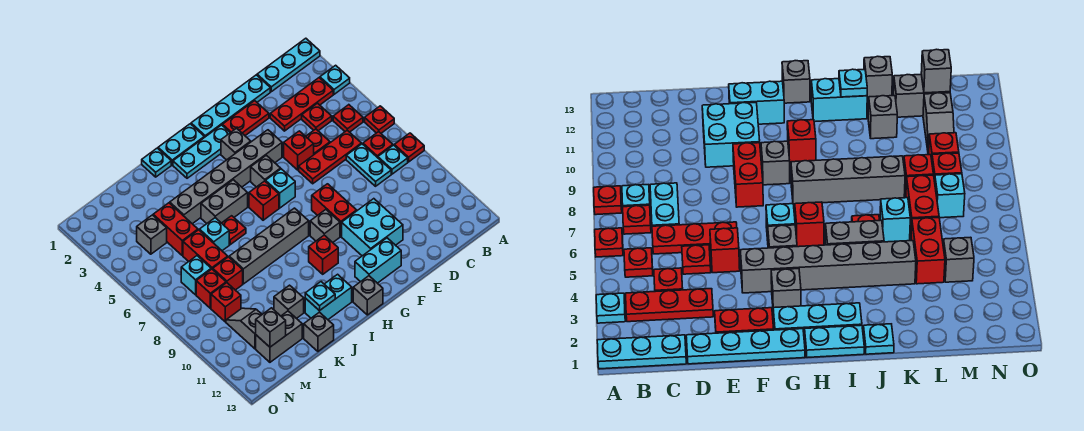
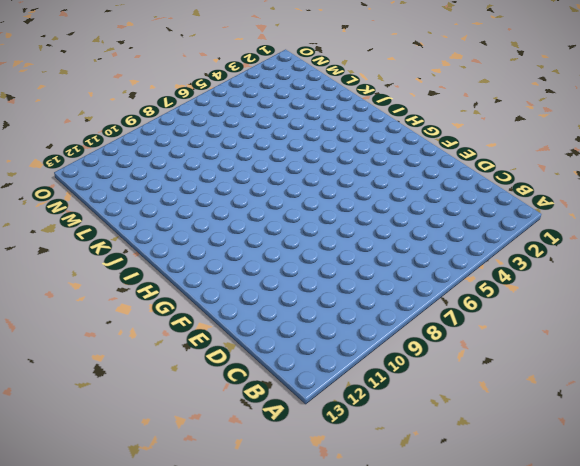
none -> cyan 1x3 plate [257,38,320,92]
none -> cyan 1x1 plate [320,65,350,94]
none -> red 1x1 plate [365,106,394,133]
none -> red 1x1 plate [394,133,424,162]

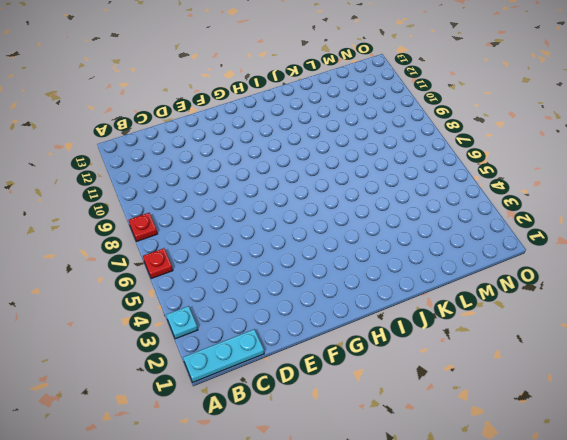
none -> red 1x3 plate [270,78,333,131]
none -> red 1x1 plate [333,105,363,132]
none -> red 1x1 plate [363,132,393,158]
none -> cyan 1x1 plate [378,145,408,174]

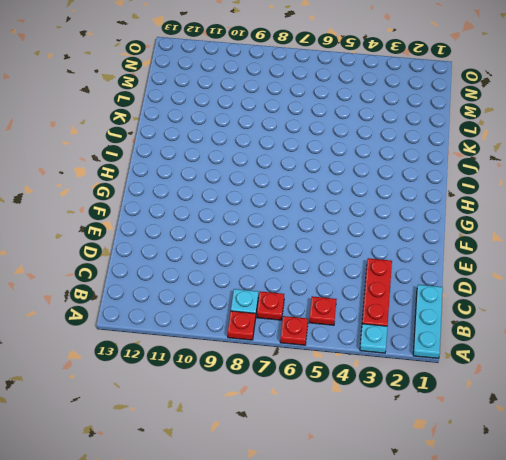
none -> red 1x1 plate [302,103,332,131]
none -> red 1x3 plate [299,130,361,184]
none -> cyan 1x2 plate [346,144,391,186]
none -> cyan 1x4 plate [191,75,270,137]

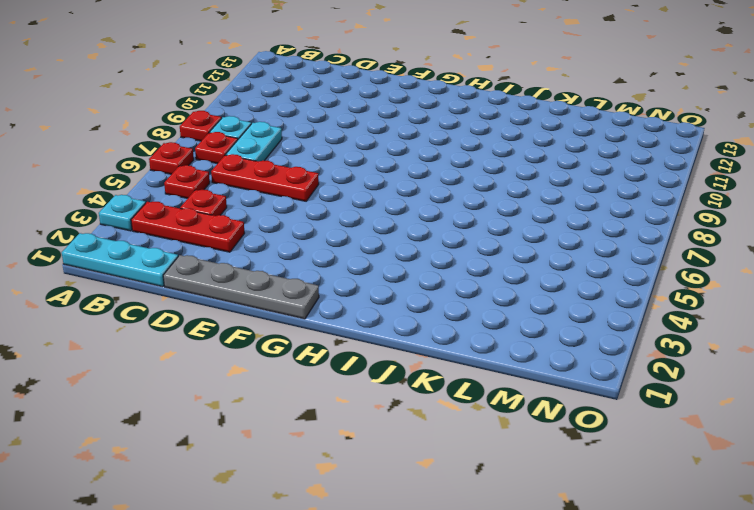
grey 1x4 plate [163,255,319,319] -> cyan 1x4 plate [191,75,270,137]
none -> red 1x1 plate [306,129,330,154]
none -> red 1x2 plate [222,101,269,136]
none -> red 1x1 brick [284,131,314,170]
none -> cyan 2x2 brick [342,199,403,256]

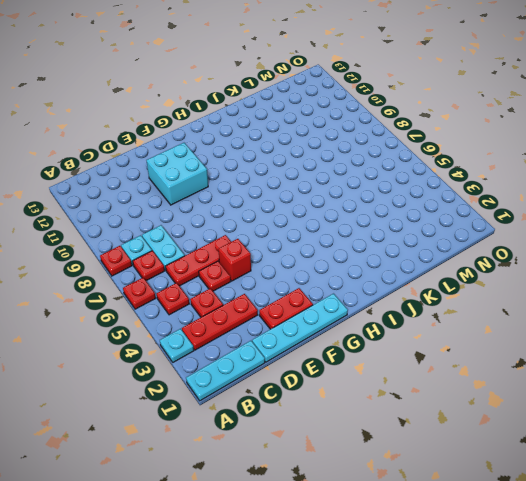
none -> grey 1x6 brick [170,130,282,224]
none -> red 1x2 brick [312,184,357,236]
none -> cyan 1x2 brick [355,238,401,283]
none -> cyan 1x3 plate [173,125,230,178]

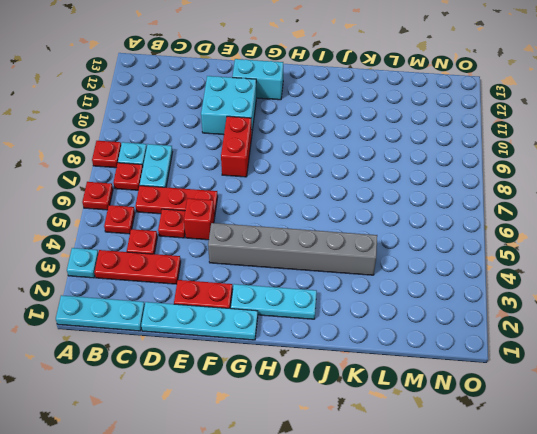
none -> grey 1x1 brick [221,128,251,160]
none -> grey 1x1 brick [251,155,281,187]
none -> cyan 1x1 brick [266,169,295,208]
none -> grey 1x1 brick [310,210,340,242]

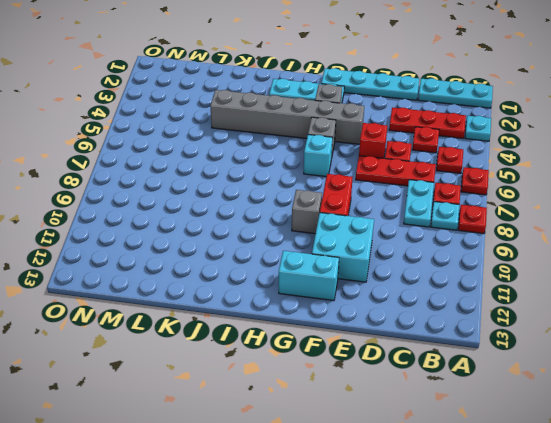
none -> red 1x2 plate [222,101,269,136]
none -> cyan 1x2 plate [158,124,204,165]
none -> red 1x1 brick [249,181,279,220]
none -> grey 1x4 brick [229,208,309,284]

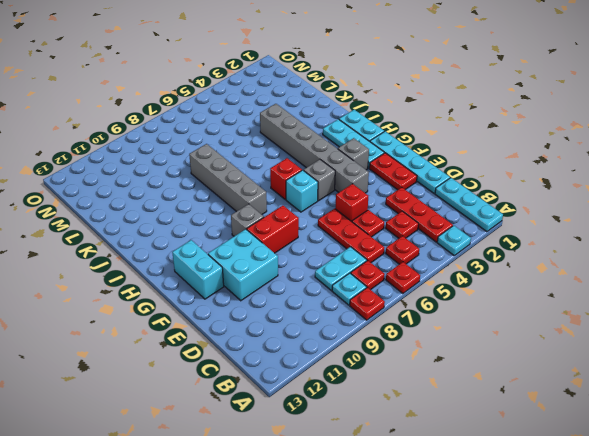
none -> red 1x1 brick [309,235,338,274]
none -> grey 1x1 brick [353,276,383,315]
none -> grey 1x2 brick [201,180,248,223]
none -> cyan 1x2 brick [305,274,352,319]

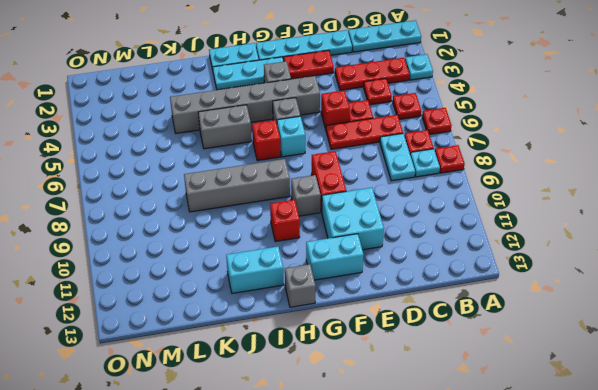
none -> cyan 1x1 plate [142,148,171,177]
none -> red 1x1 plate [222,216,246,245]
none -> cyan 1x1 brick [199,218,229,251]
none -> grey 1x1 brick [274,285,304,319]

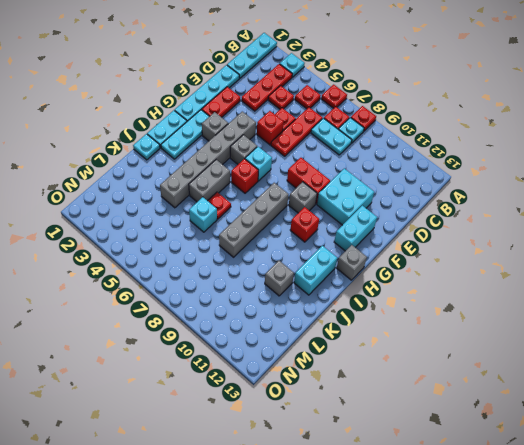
none -> grey 1x1 brick [304,312,334,351]
none -> red 1x2 brick [153,203,198,255]
none -> red 1x2 brick [183,230,228,269]
none -> red 1x1 brick [213,257,243,290]

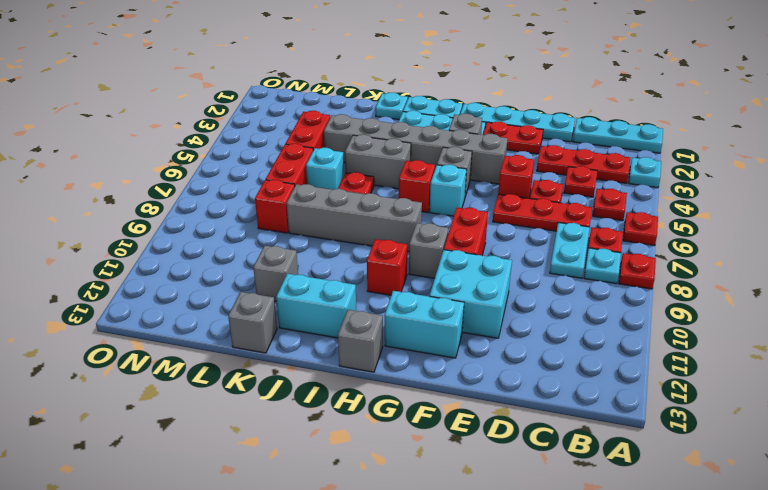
none -> grey 1x2 brick [256,311,302,362]
none -> grey 1x1 brick [137,215,167,254]
none -> cyan 1x1 brick [181,256,211,295]
none -> red 1x1 brick [196,269,226,308]

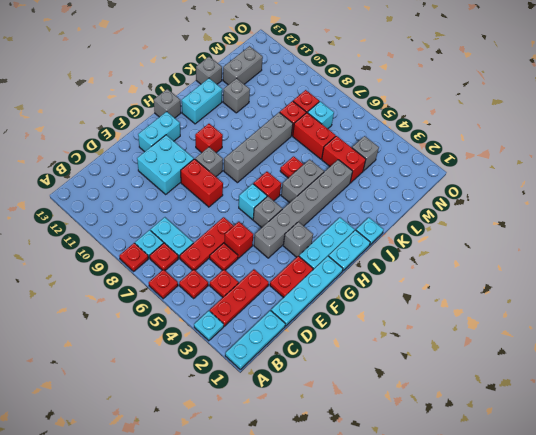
none -> cyan 1x1 brick [199,218,229,251]
none -> red 1x1 brick [211,283,241,322]
none -> grey 1x2 slope [226,308,262,349]
none -> cyan 1x1 plate [305,282,335,311]

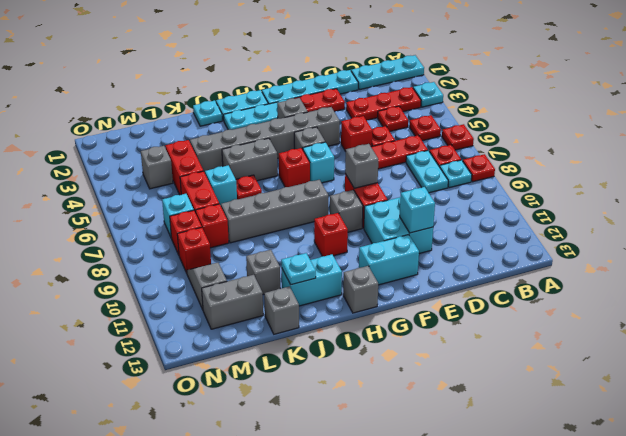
cyan 1x1 brick [400,187,435,233] -> none
grey 1x1 brick [345,144,378,188] -> grey 1x1 brick moved to [256,308,286,347]

